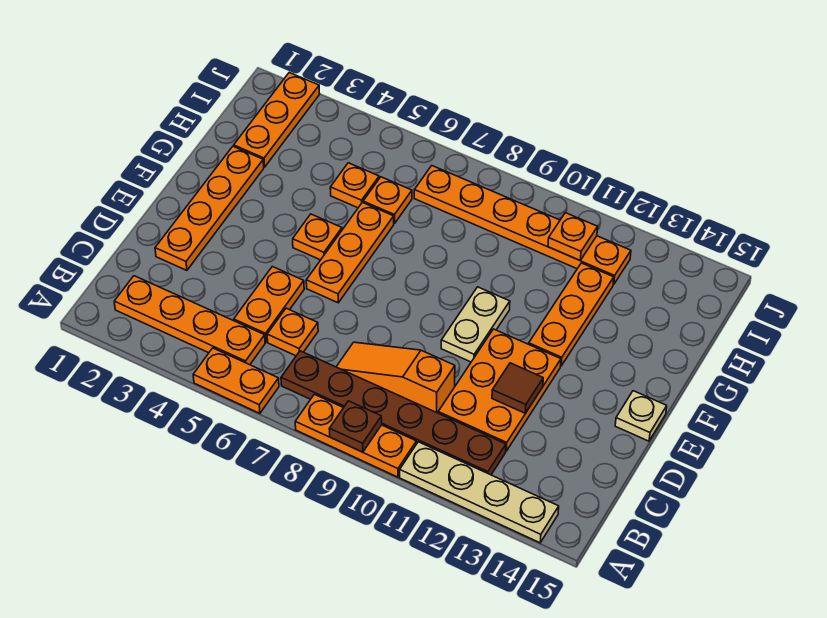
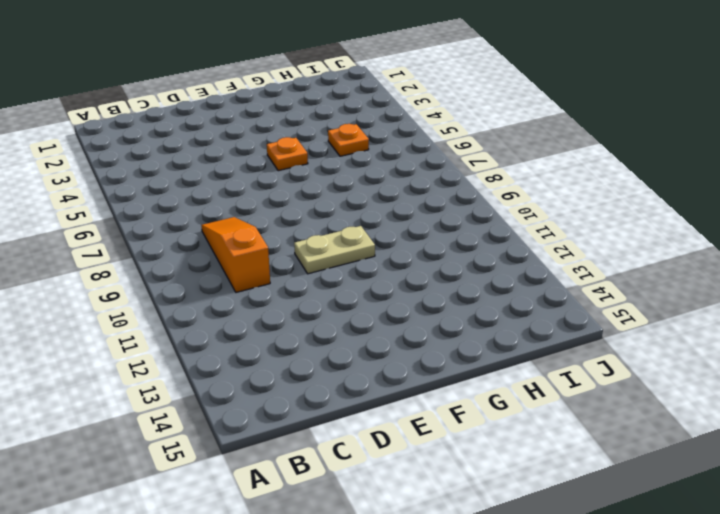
none -> orange 1x2 plate [193,348,279,413]
none -> orange 1x3 plate [295,394,416,477]
none -> tan 1x4 plate [400,442,559,543]

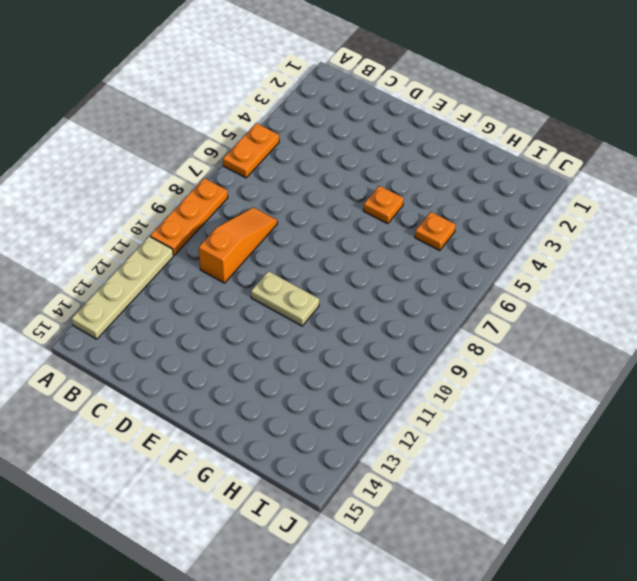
none -> orange 1x4 plate [114,276,265,365]
none -> brown 1x6 plate [281,351,506,475]
none -> orange 1x2 plate [234,267,304,342]

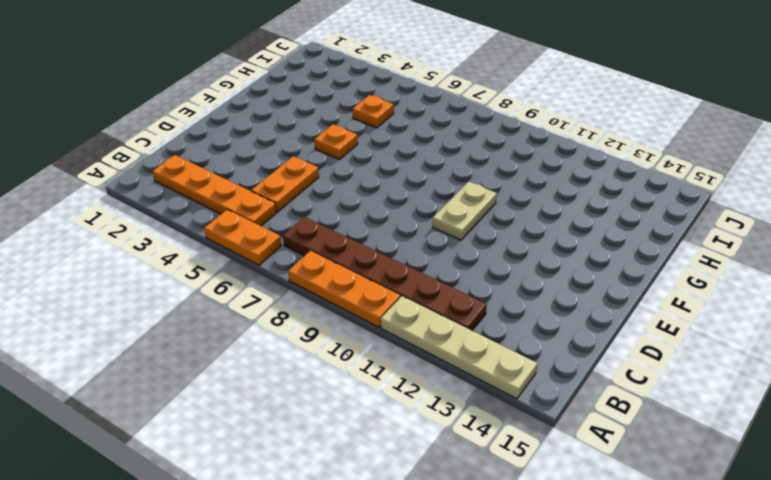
none -> orange 1x1 plate [267,308,318,356]
none -> orange 1x3 slope [336,342,455,413]
none -> orange 2x3 plate [438,329,561,451]

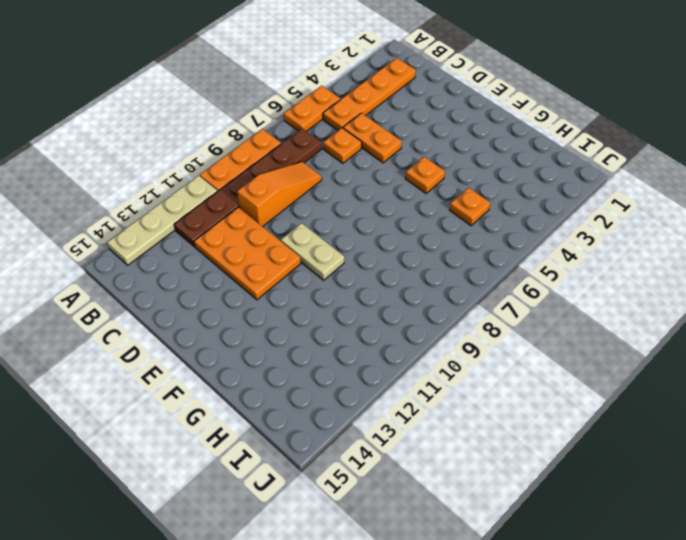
none -> orange 1x4 plate [155,146,264,270]
none -> orange 1x3 plate [306,202,394,303]
none -> tan 1x1 plate [615,391,667,441]

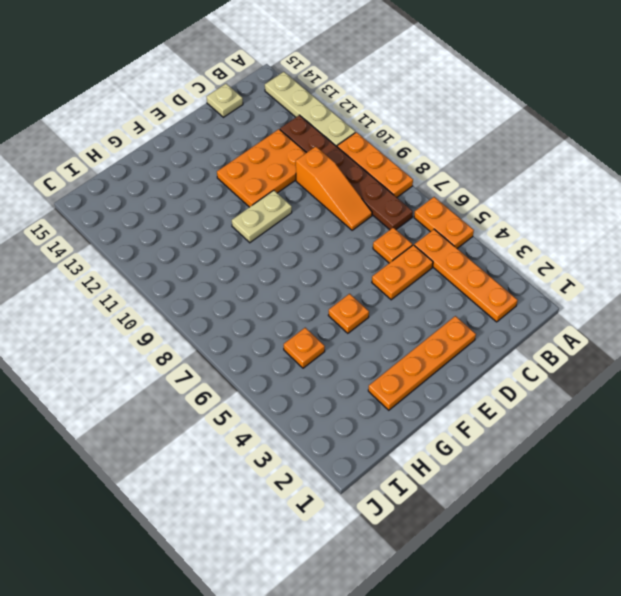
tan 1x1 plate [206,84,243,117] -> tan 1x1 plate moved to [615,391,667,441]
none -> orange 1x3 plate [306,202,394,303]
none -> orange 1x3 plate [529,263,614,366]
none -> orange 1x3 plate [234,73,320,167]

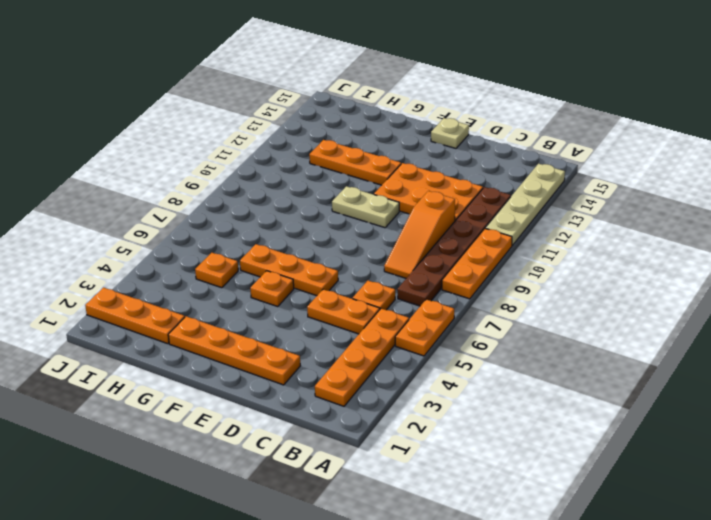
none -> orange 1x1 plate [363,177,412,224]
none -> orange 1x6 plate [414,166,631,284]
none -> brown 1x1 plate [329,401,382,452]

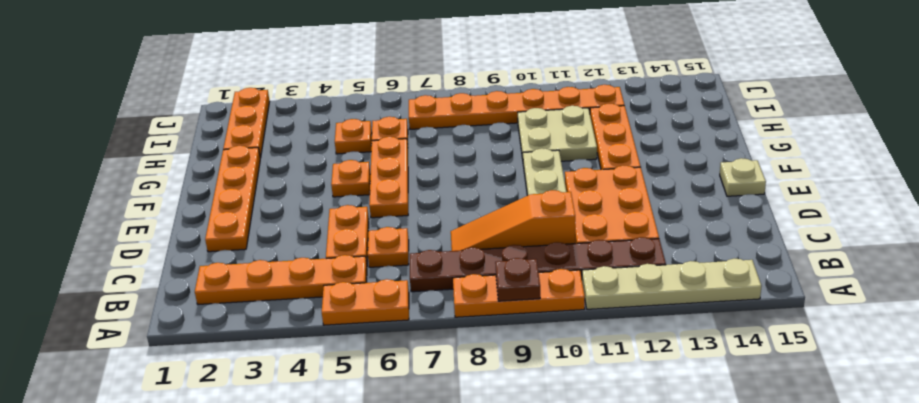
tan 2x2 plate [518,106,597,161] -> none
none -> brown 1x1 tile [492,363,543,413]
none -> orange 1x1 plate [548,213,598,260]

